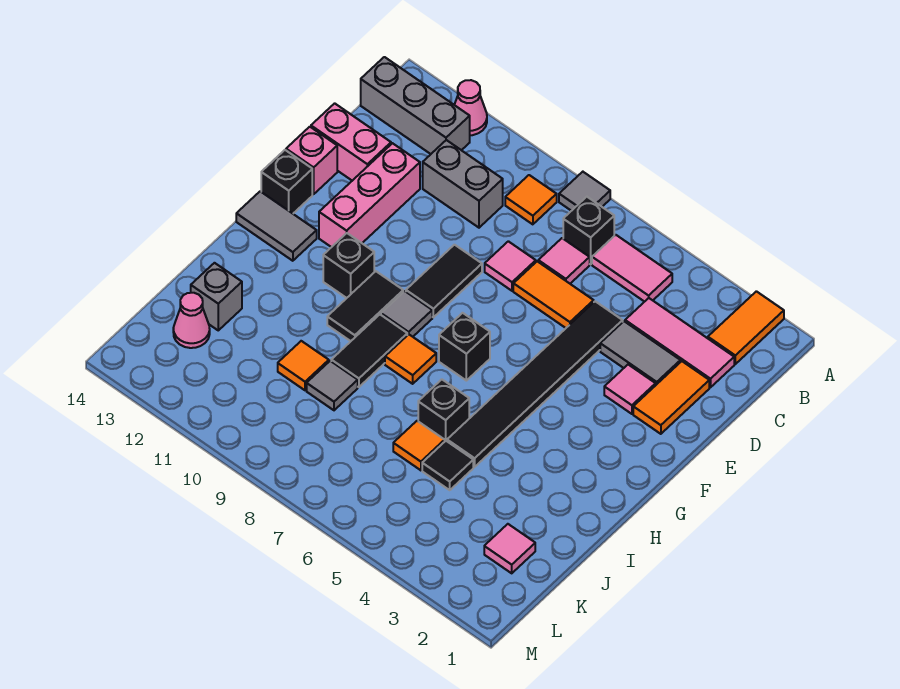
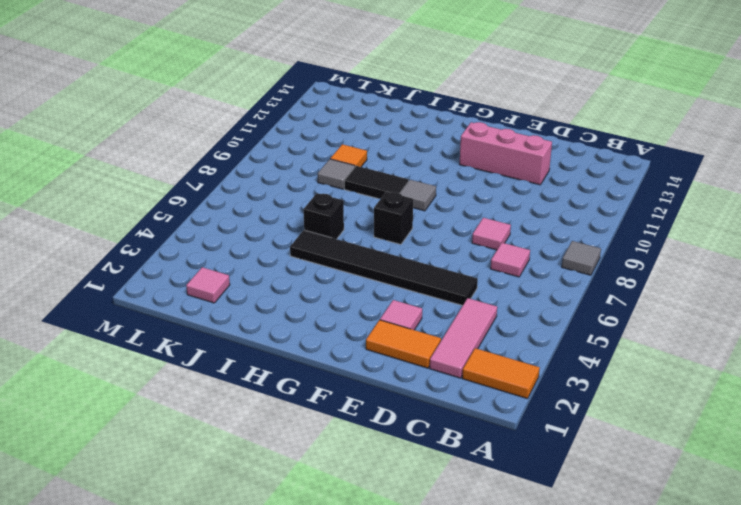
none -> pink 1x1 cone [455,80,487,135]
none -> pink 1x2 tile [592,235,672,302]
none -> black 1x1 brick [563,197,614,264]
none -> orange 1x1 tile [505,175,557,224]

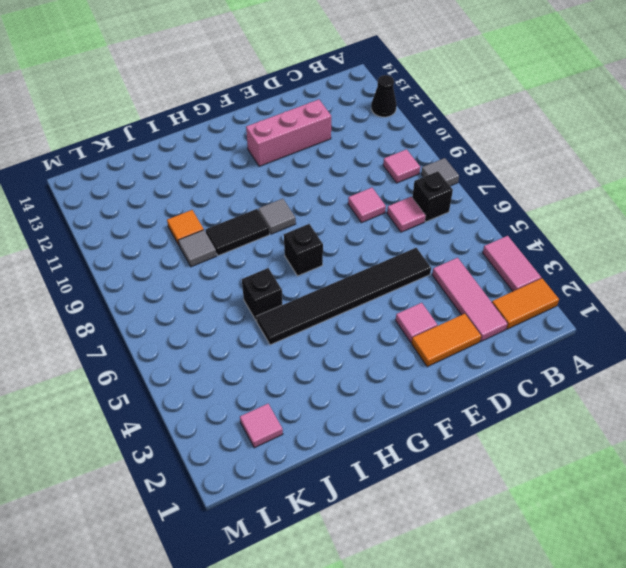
pink 1x2 tile [483,236,541,291] -> pink 1x2 tile moved to [592,235,672,302]
black 1x1 cone [371,75,397,117] -> pink 1x1 cone [455,80,487,135]
pink 1x1 tile [383,149,420,183] -> orange 1x1 tile [505,175,557,224]
none -> grey 1x3 brick [361,57,470,154]
none -> grey 1x2 brick [423,140,503,228]
none -> grey 1x2 tile [600,321,680,385]
none -> orange 1x2 tile [513,261,594,328]

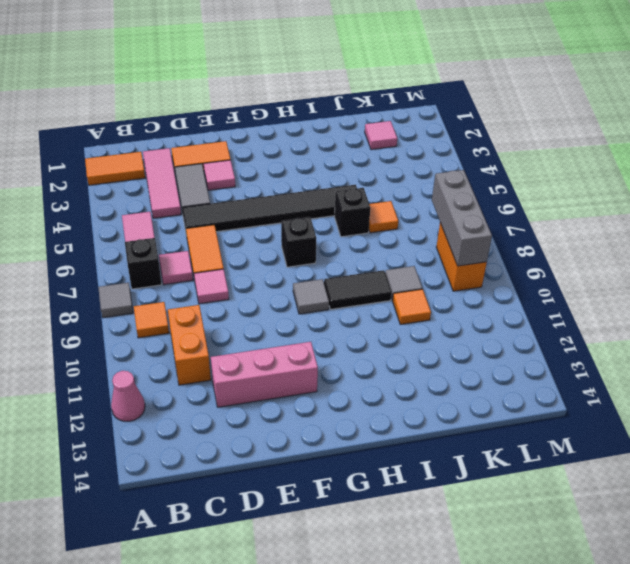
orange 1x2 brick [168,305,211,385] -> grey 1x2 brick [423,140,503,228]
grey 1x3 brick [432,170,492,266] -> grey 1x3 brick moved to [361,57,470,154]
orange 1x2 brick [436,223,487,291] -> none
none -> pink 1x2 brick [311,103,391,181]
none -> black 1x2 tile [406,245,482,317]
none -> pink 1x1 brick [286,127,337,194]
none -> black 1x1 brick [261,150,312,214]

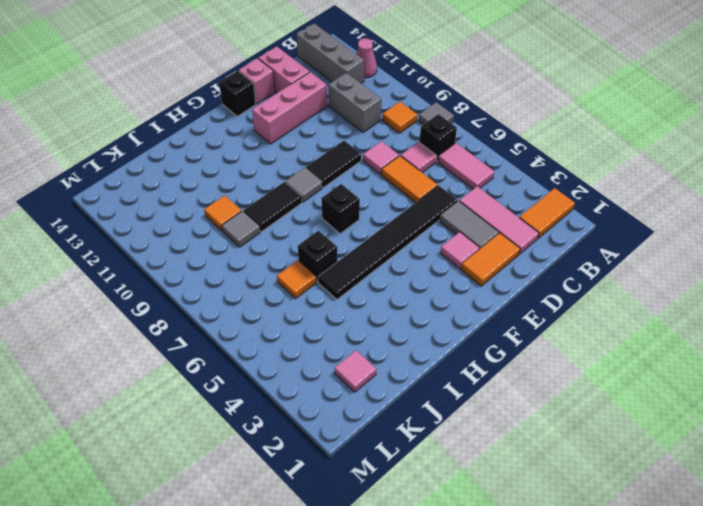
none -> black 1x2 tile [327,271,403,341]
none -> black 1x1 brick [323,233,374,298]
none -> grey 1x2 tile [236,191,317,261]
none -> orange 1x1 tile [385,334,436,384]

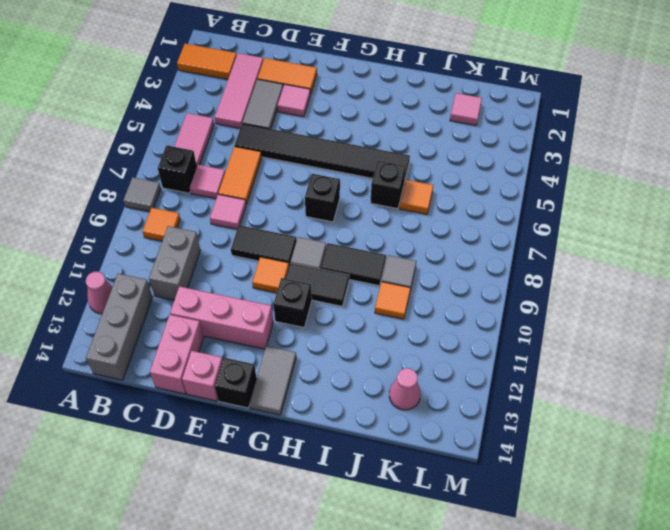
orange 1x1 tile [252,257,289,293] -> orange 1x1 tile moved to [385,334,436,384]
none -> black 1x1 tile [422,441,473,490]
none -> grey 1x1 brick [191,263,242,330]

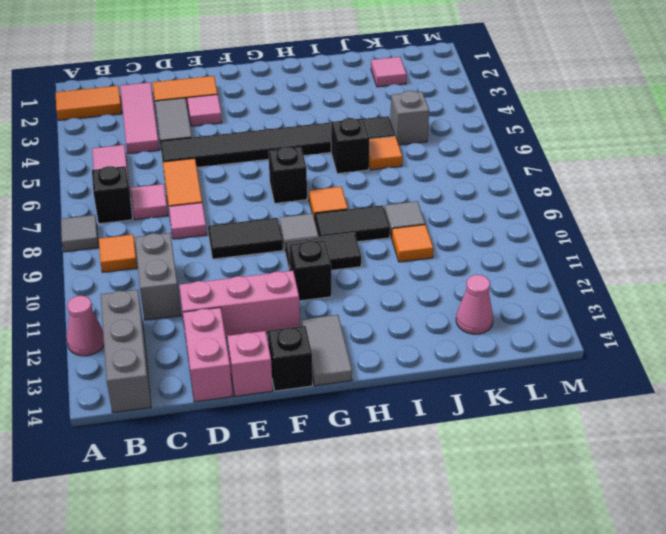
grey 1x1 brick [390,91,429,145] -> grey 1x1 brick moved to [191,263,242,330]

